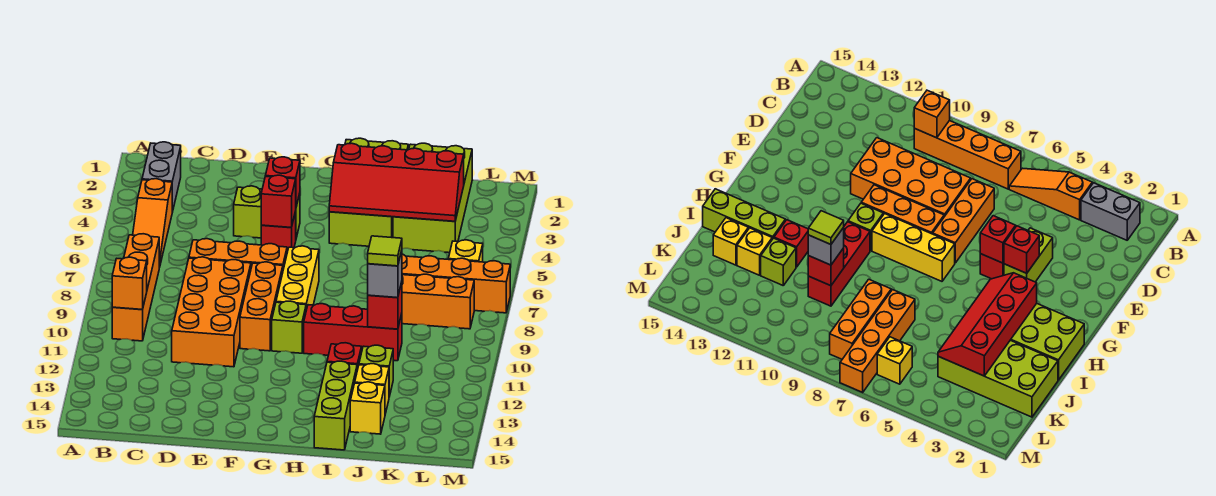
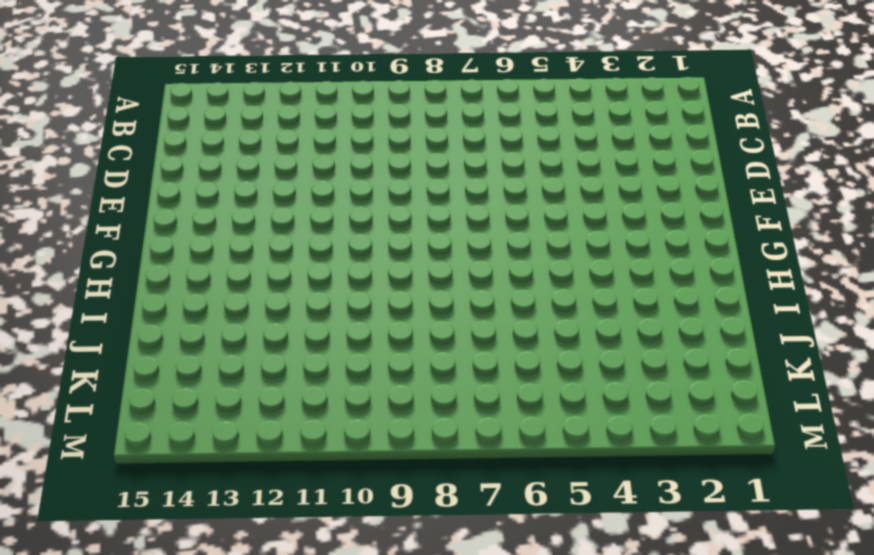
none -> grey 1x2 brick [142,142,181,212]
none -> orange 1x3 slope [133,179,172,267]
none -> orange 1x4 brick [112,234,159,341]

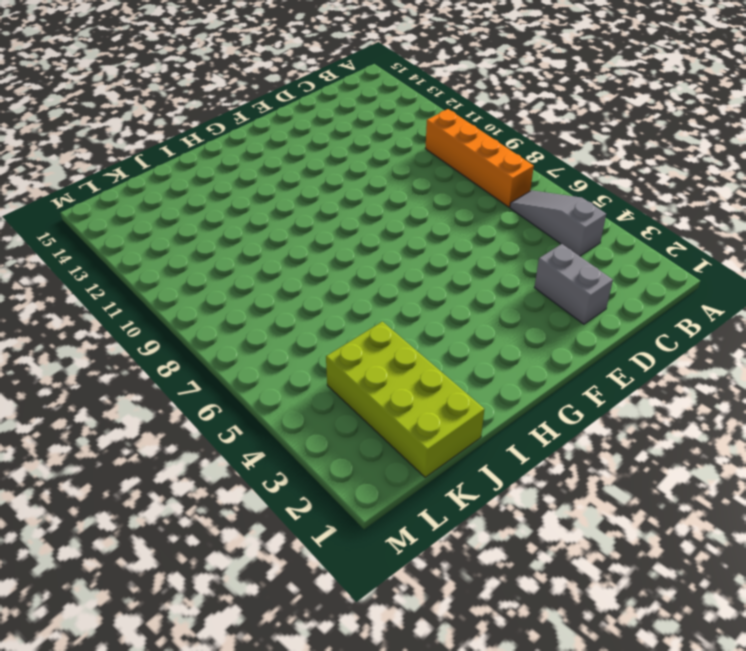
grey 1x3 slope [510,190,606,256] -> orange 1x3 slope [133,179,172,267]
grey 1x2 brick [534,244,613,324] -> grey 1x2 brick moved to [142,142,181,212]
none -> orange 1x3 brick [189,239,287,269]
none -> orange 2x4 brick [172,257,251,367]
none -> lime 1x2 brick [234,186,300,238]

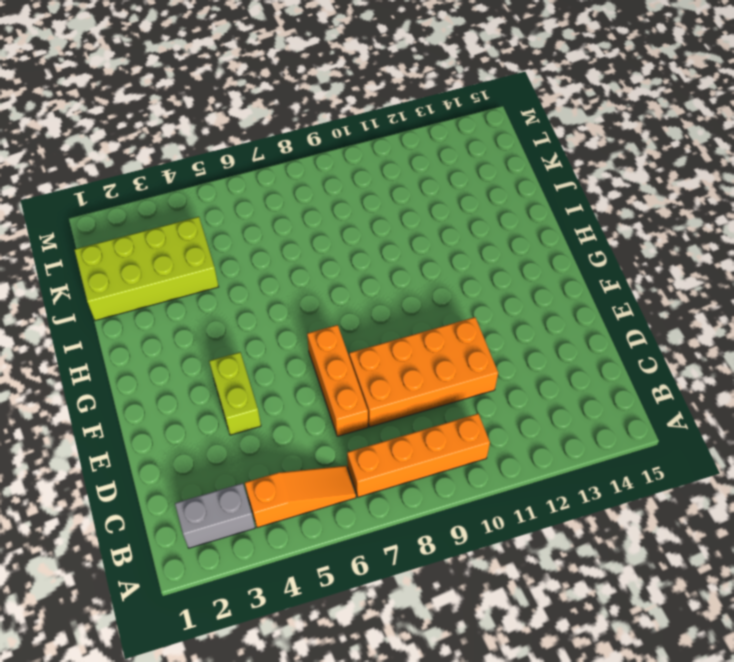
none -> red 1x1 brick [261,211,296,252]
none -> orange 1x3 brick [240,262,283,351]
none -> yellow 1x3 brick [276,246,319,310]

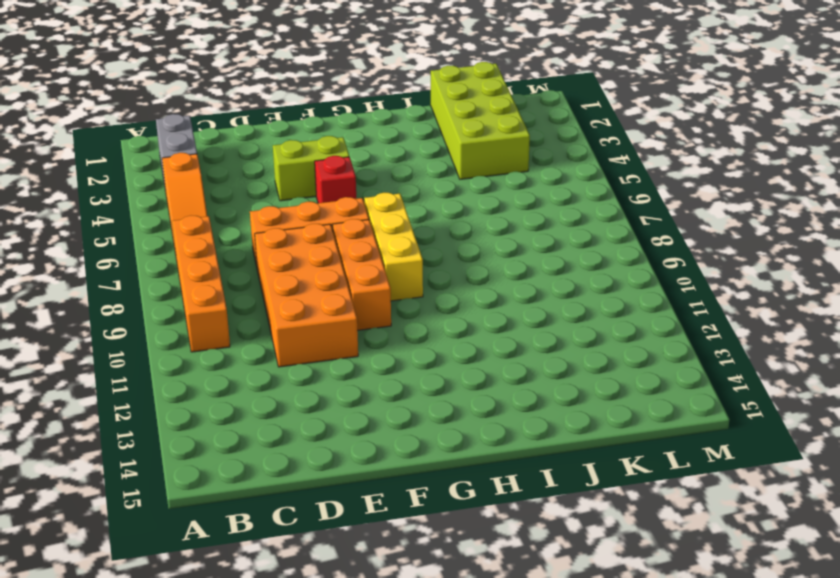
none -> lime 1x1 brick [272,301,306,353]
none -> lime 2x4 brick [329,138,408,246]
none -> red 1x3 brick [304,304,402,361]

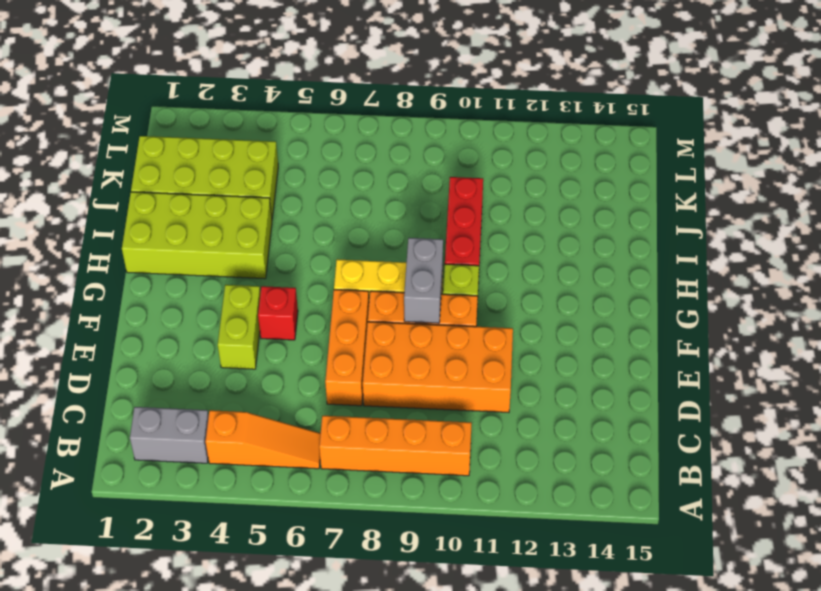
grey 1x2 brick [404,238,443,323] -> none
none -> red 1x1 brick [327,343,362,370]
none -> lime 1x3 brick [314,361,357,450]
none -> orange 1x4 brick [402,254,510,313]

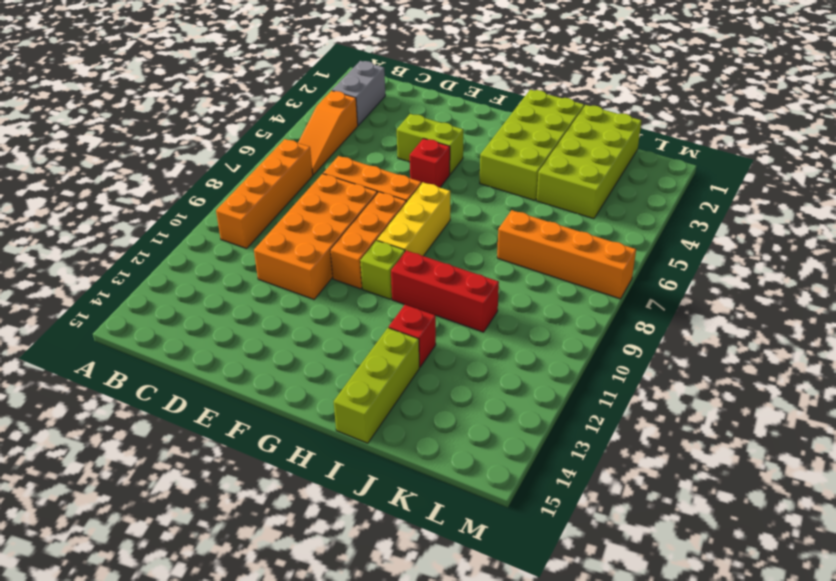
none -> orange 1x3 brick [402,274,474,329]
none -> lime 1x1 brick [359,345,393,397]
none -> yellow 1x1 brick [355,364,389,414]

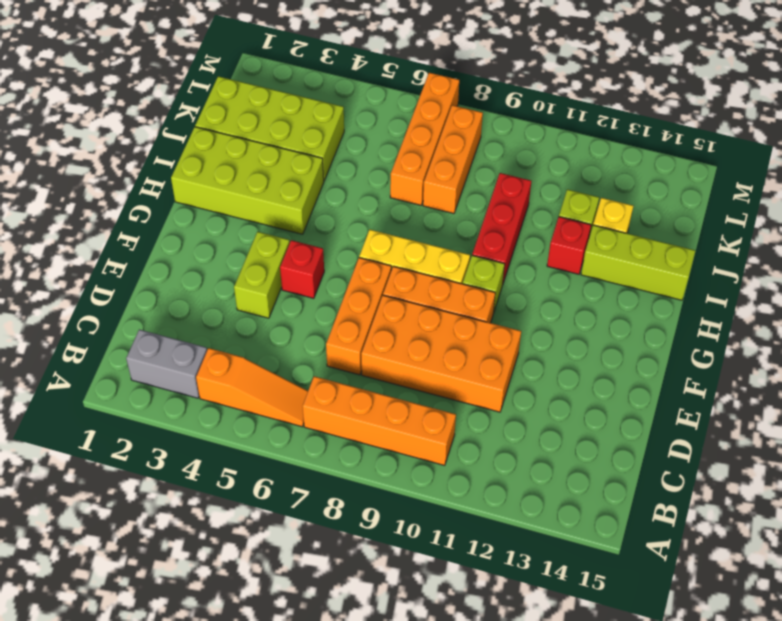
none -> yellow 1x1 brick [350,382,385,434]
none -> yellow 1x1 brick [448,240,483,262]
none -> orange 1x1 brick [112,257,147,310]

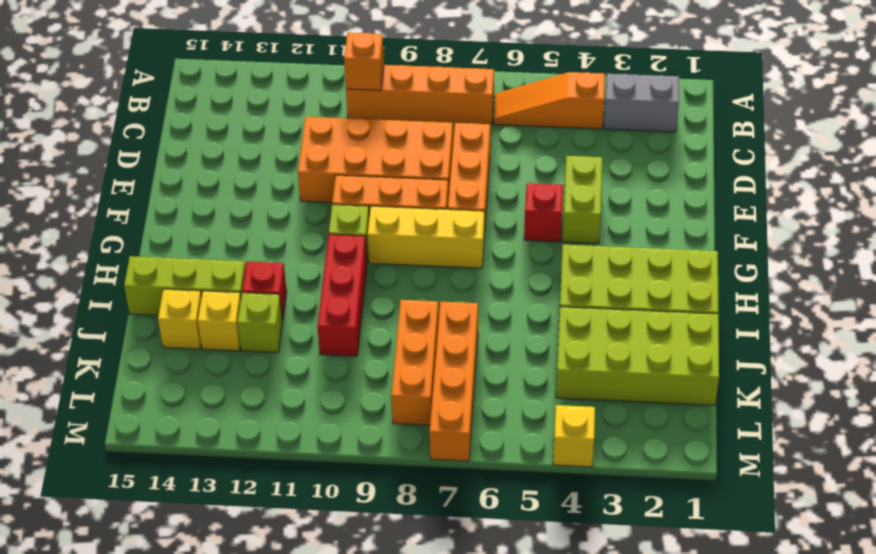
yellow 1x1 brick [553,405,595,467] -> yellow 1x1 brick moved to [448,240,483,262]
none -> red 1x1 brick [266,157,300,206]
none -> red 1x1 brick [261,175,296,228]
none -> red 2x4 slope [329,143,464,221]

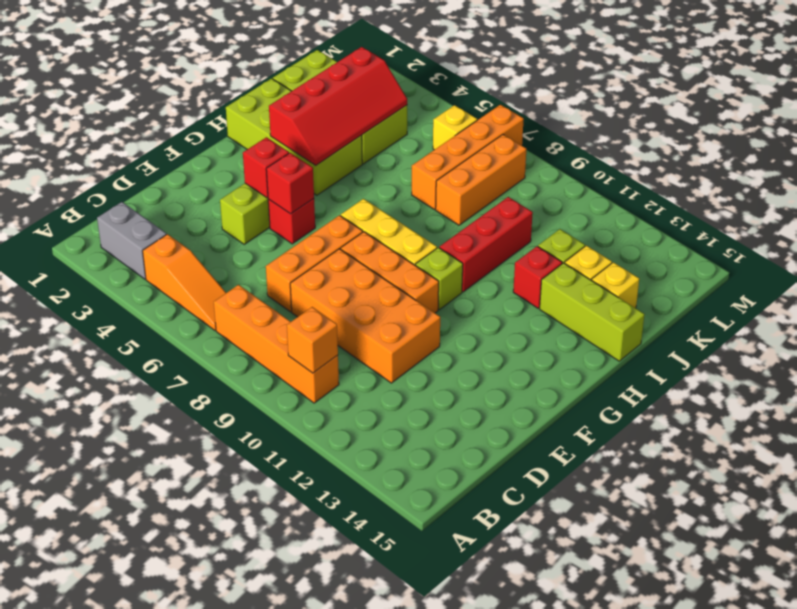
none -> red 1x1 brick [368,282,402,329]
none -> grey 1x1 brick [368,250,402,298]
none -> lime 1x1 tile [368,236,402,266]

